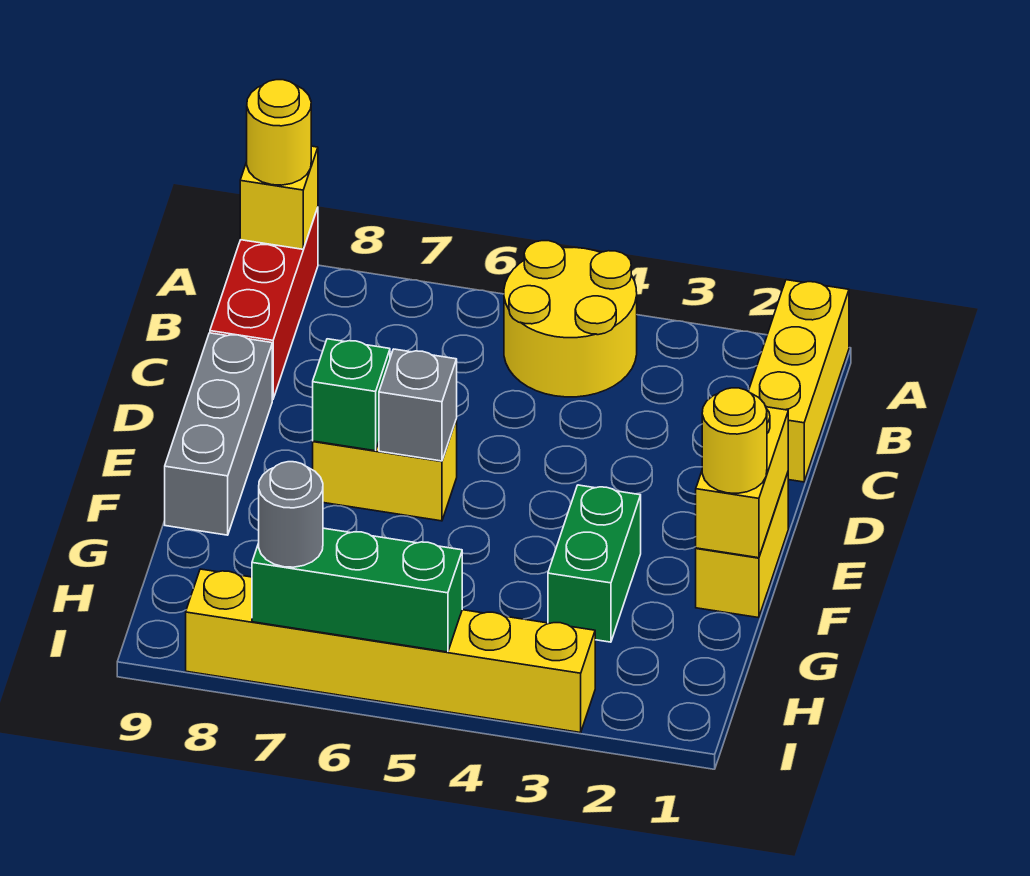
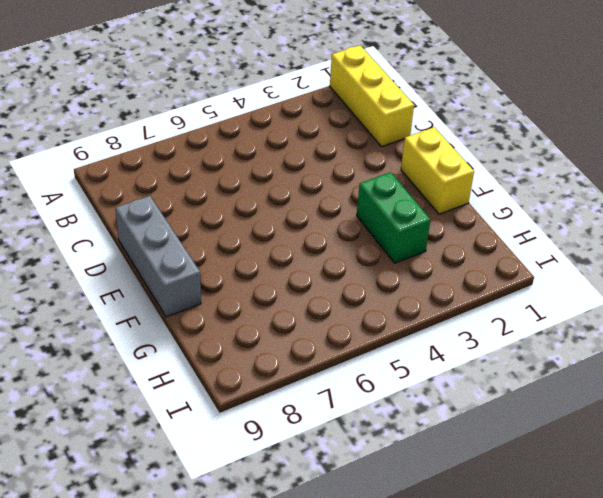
none -> yellow 2x2 round brick [504,241,637,397]
none -> red 1x3 brick [210,208,318,400]
none -> yellow 1x2 brick [313,419,457,521]

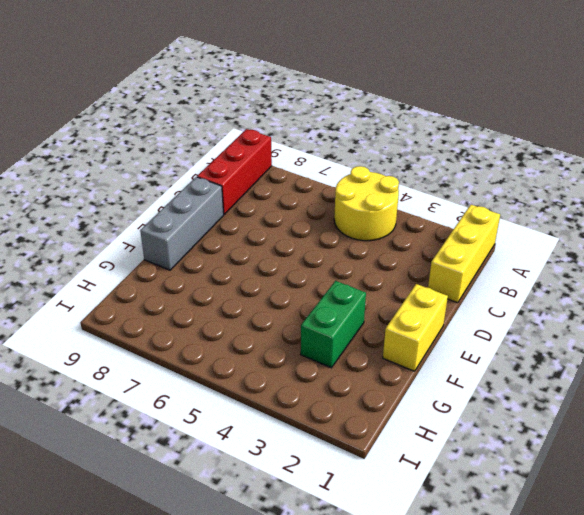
none -> yellow 1x2 brick [313,419,457,521]
none -> yellow 1x6 brick [186,569,595,733]
none -> yellow 1x1 brick [240,146,318,249]

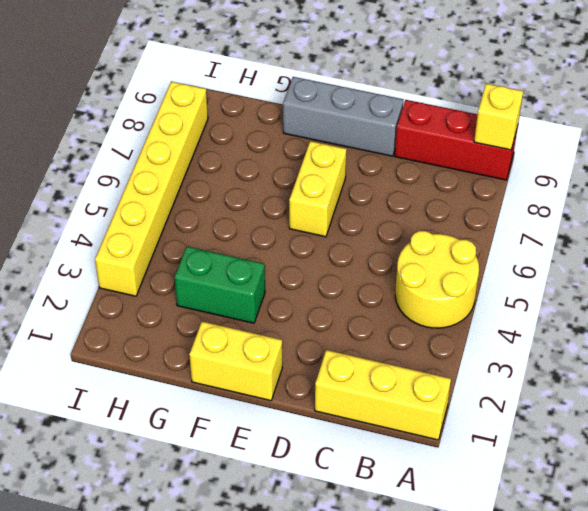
none -> yellow 1x2 brick [696,407,788,558]
none -> grey 1x1 brick [379,349,457,461]
none -> green 1x1 brick [313,339,390,451]

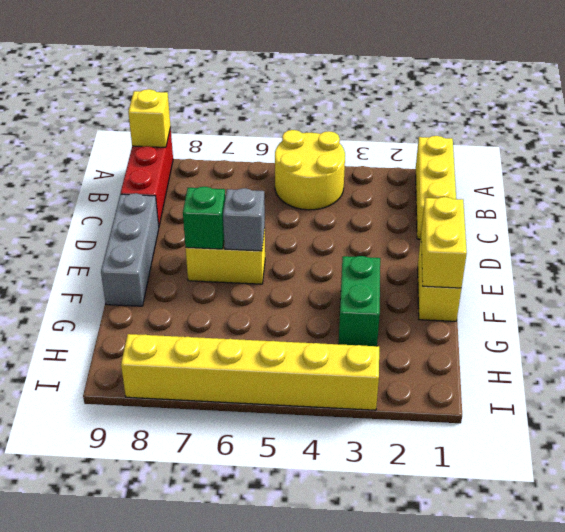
none -> green 1x3 brick [252,528,462,652]
none -> yellow 1x1 round brick [247,80,311,185]
none -> yellow 1x1 round brick [702,388,767,493]

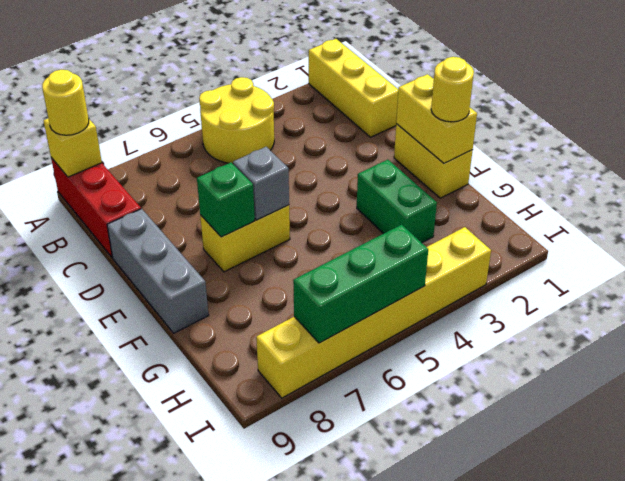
none -> grey 1x1 round brick [259,462,323,567]

